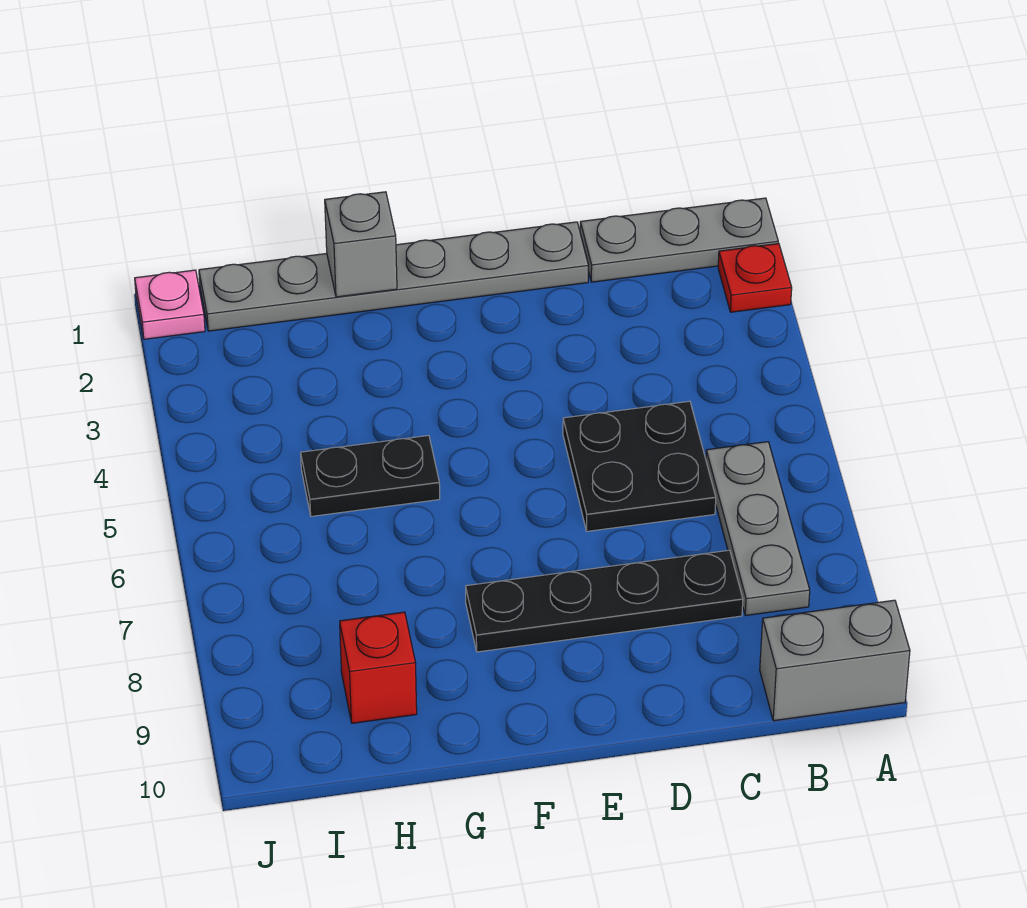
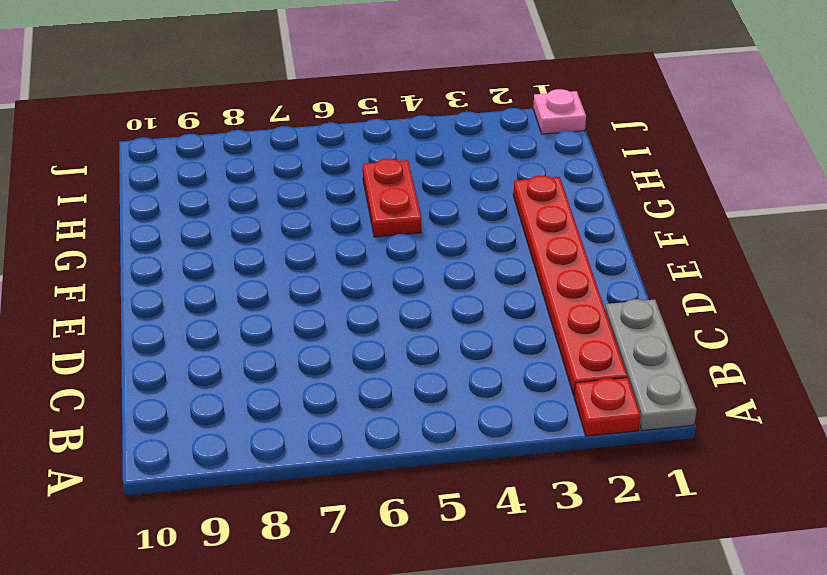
red 1x6 plate [513,175,627,396] -> none
red 1x2 plate [363,159,421,237] -> black 1x2 plate [301,436,440,516]
none -> grey 1x2 brick [760,600,910,721]
none -> grey 1x3 plate [706,442,810,616]

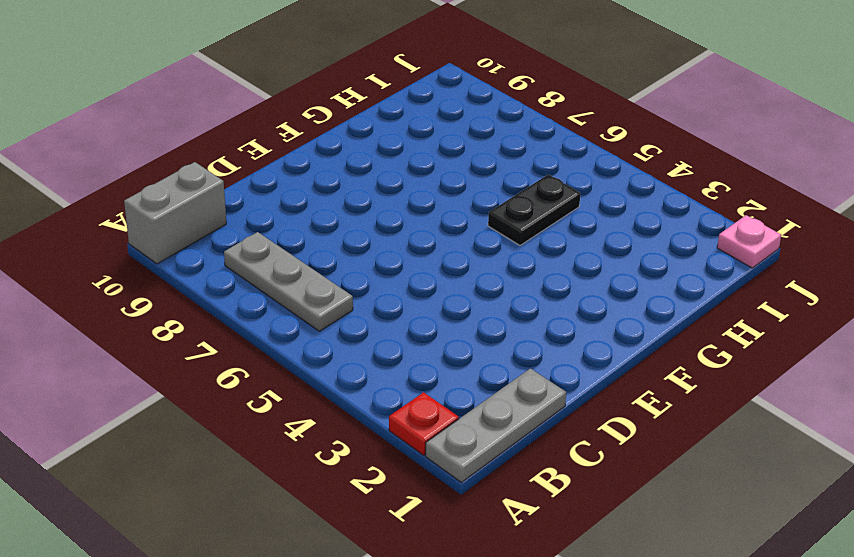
none -> black 2x2 plate [563,401,716,531]
none -> black 1x4 plate [466,550,743,652]

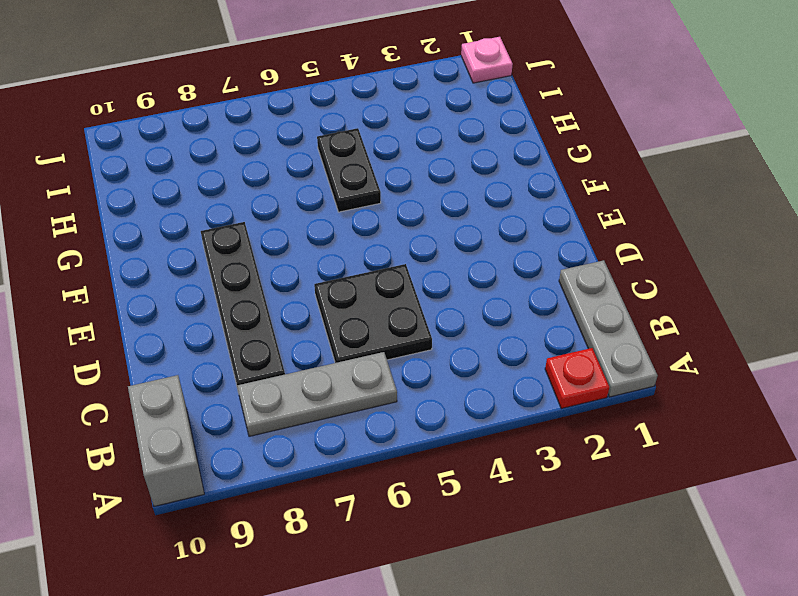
none -> grey 1x6 plate [199,222,589,331]
none -> red 1x1 brick [340,612,417,723]

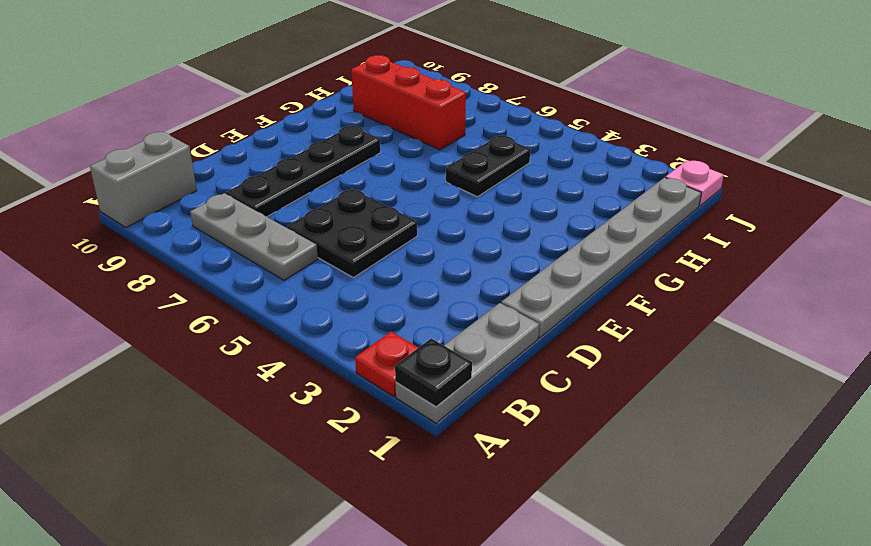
black 1x1 plate [395,339,472,407] -> none
red 1x3 brick [351,55,466,150] -> red 1x1 brick [340,612,417,723]
none -> grey 1x1 brick [325,192,397,297]

